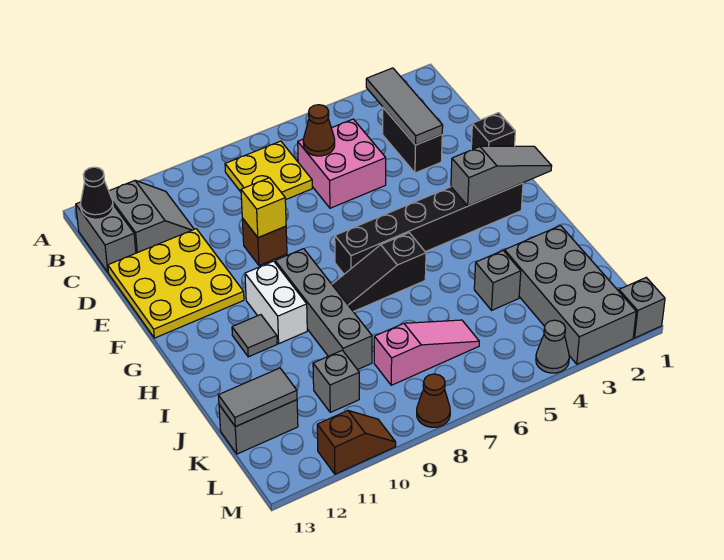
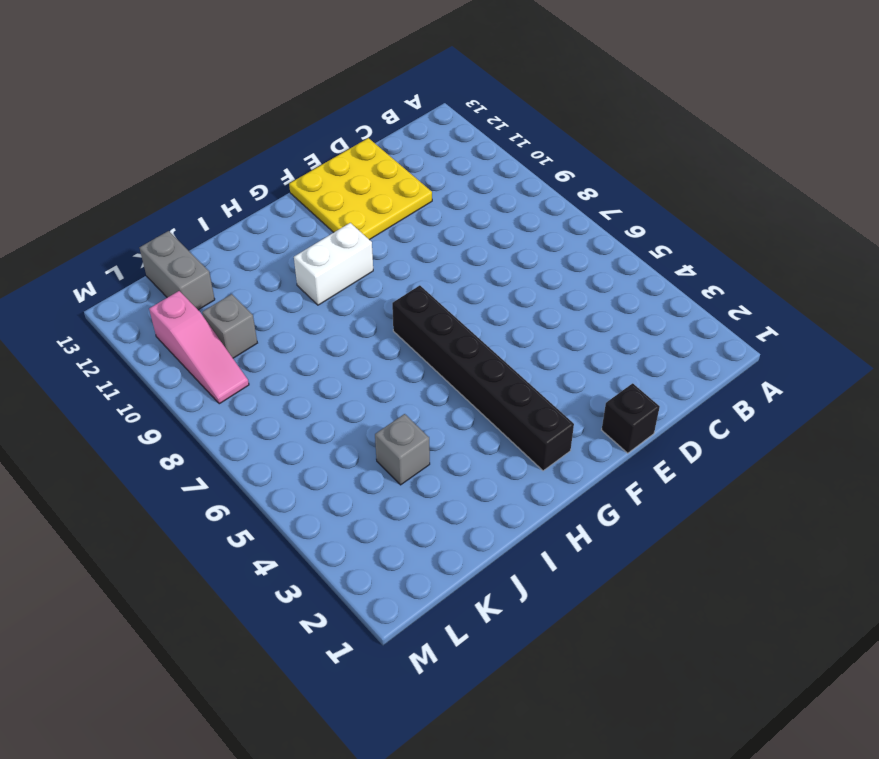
pink 1x3 slope [149,291,249,404] -> pink 1x3 slope moved to [374,320,479,385]
none -> yellow 2x2 plate [225,141,312,200]
none -> grey 2x2 slope [109,181,194,253]
none -> grey 1x2 brick [76,202,136,272]

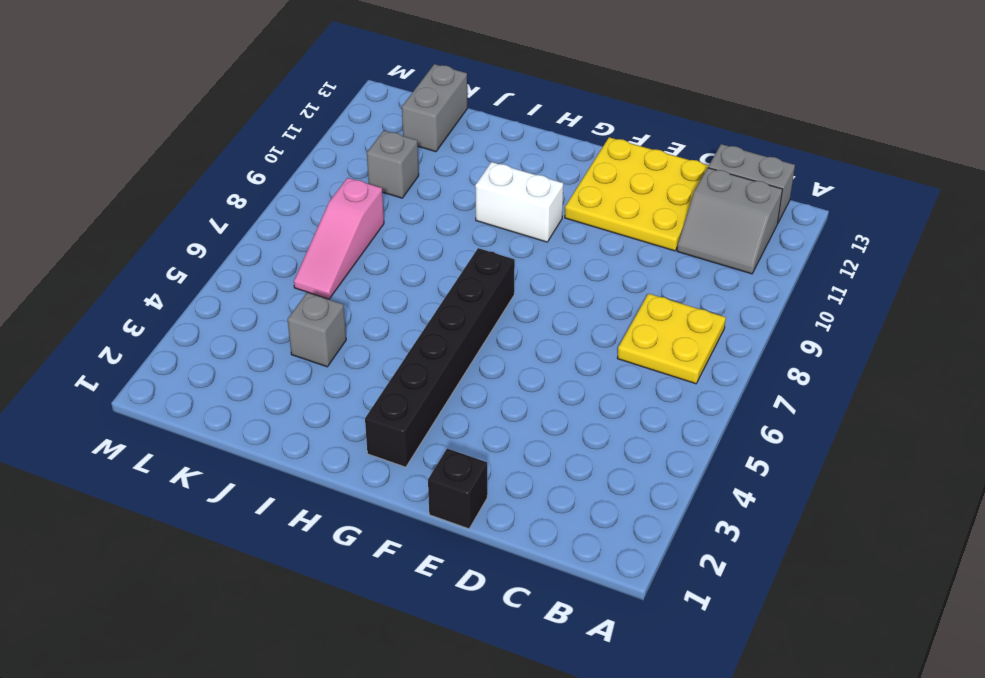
none -> black 1x2 brick [383,108,442,173]
none -> pink 2x2 brick [298,119,386,208]
none -> brown 1x1 brick [242,218,287,266]

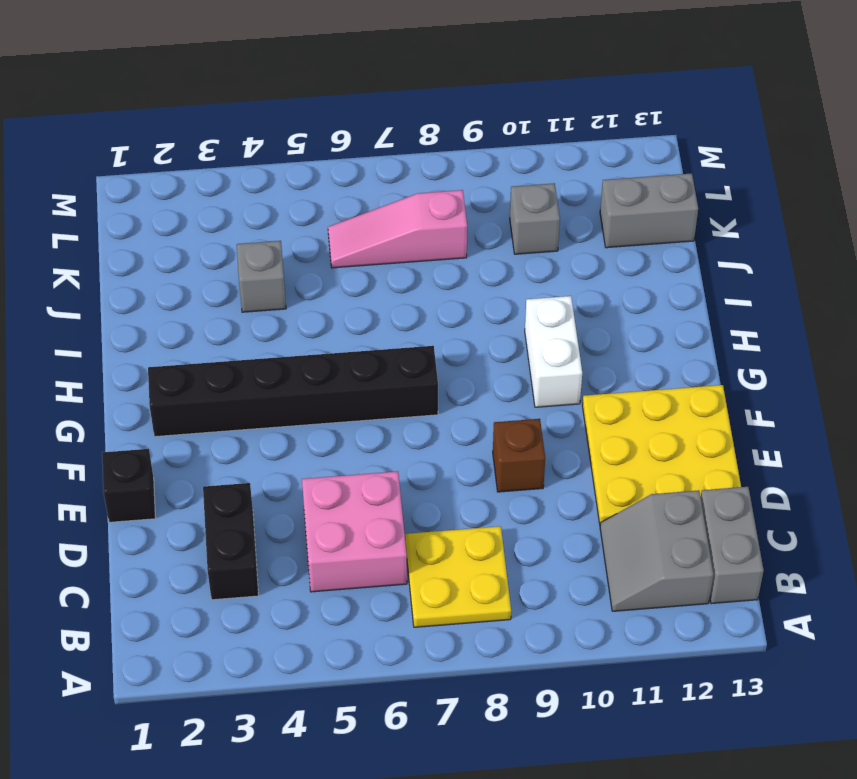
none -> grey 1x4 brick [275,249,372,370]
none -> black 1x3 slope [332,233,426,312]
none -> grey 1x1 tile [232,315,277,357]

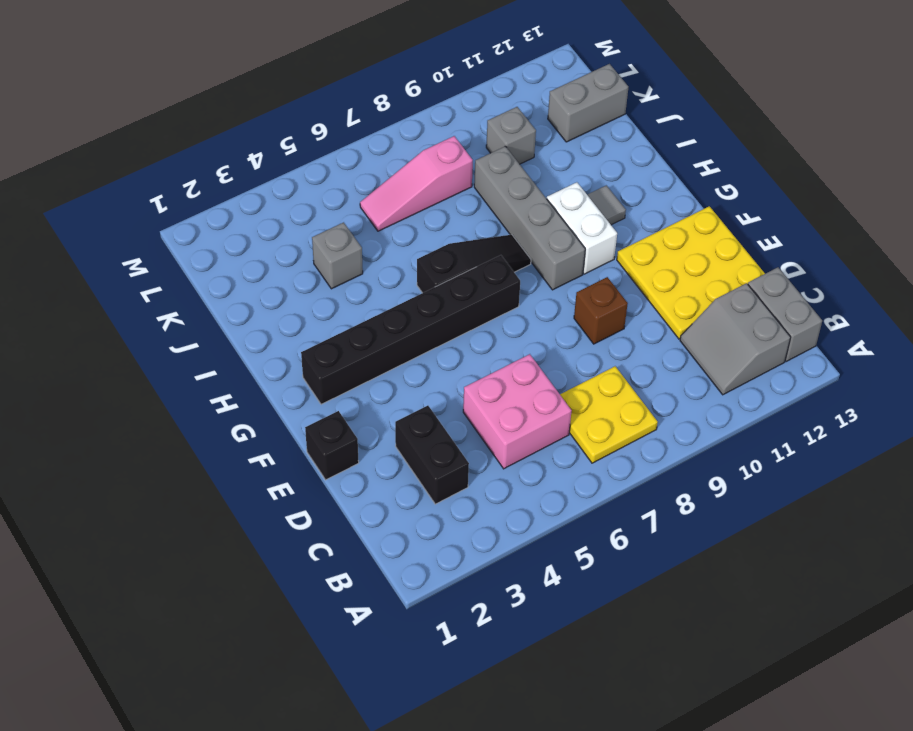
none -> grey 2x4 brick [505,226,636,364]
none -> grey 1x1 brick [619,278,665,338]
none -> grey 1x1 cone [536,320,569,373]

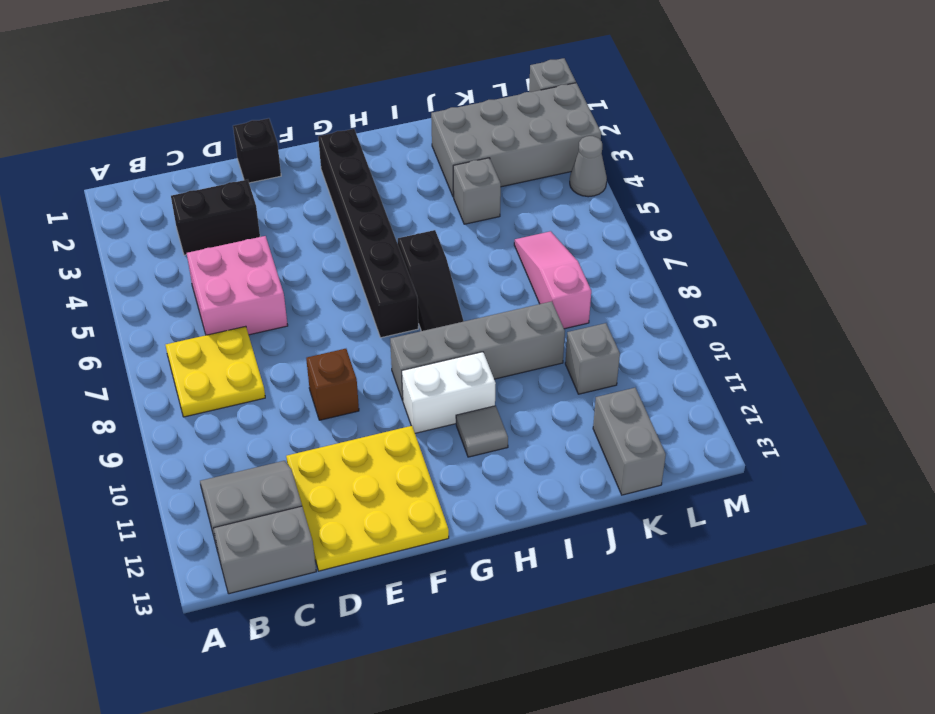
none -> brown 1x1 cone [417,374,450,427]
none -> brown 1x2 slope [317,411,396,474]
none -> grey 1x3 tile [366,68,443,145]

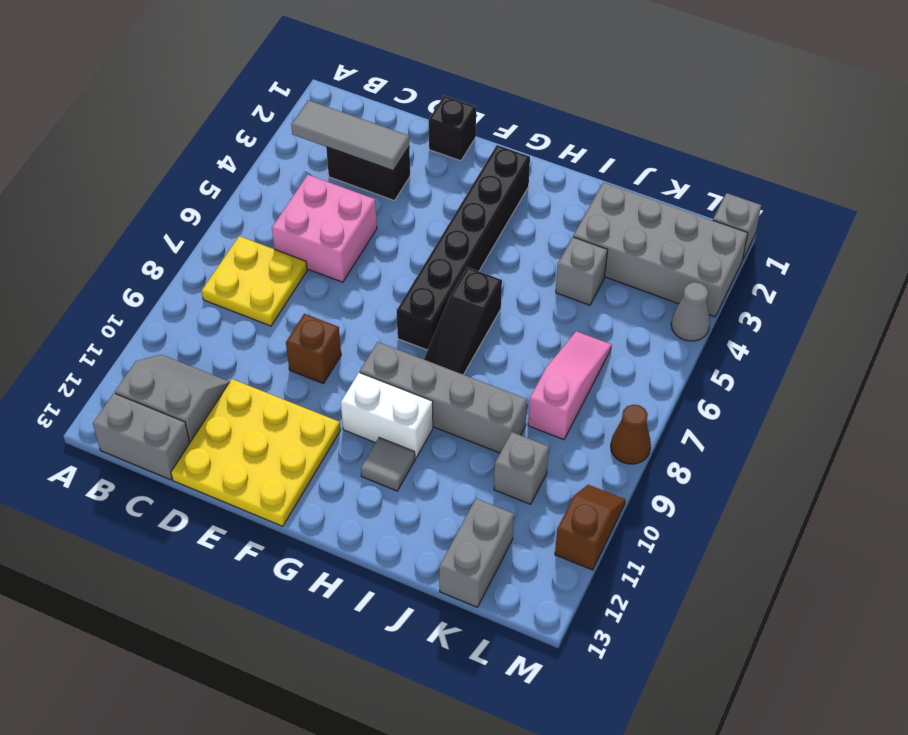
none -> black 1x1 cone [81,167,113,219]
none -> brown 1x1 cone [303,105,335,156]
none -> yellow 1x1 brick [241,178,286,238]

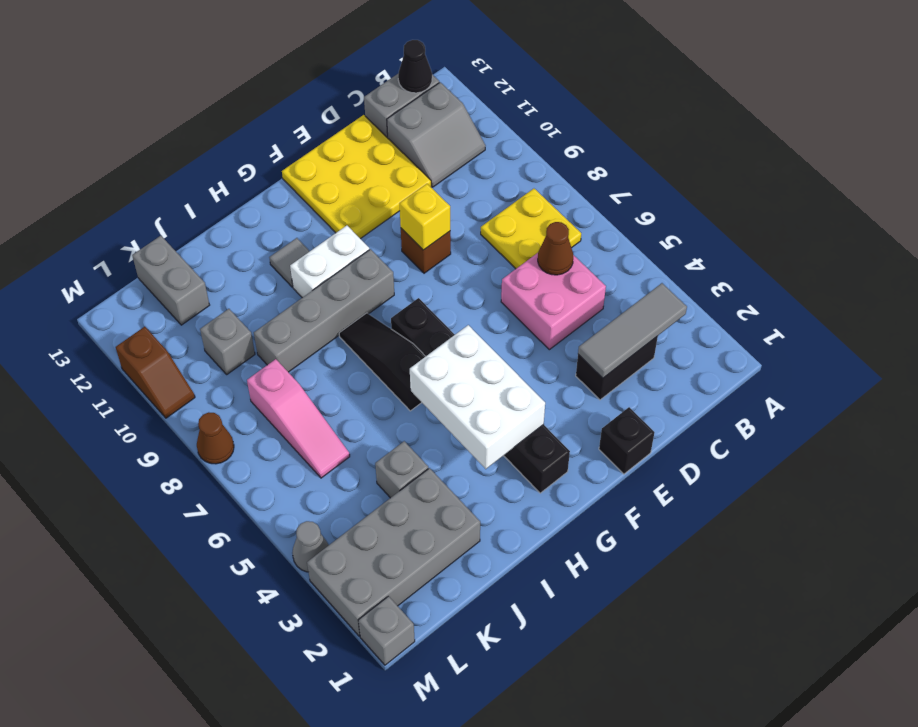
white 2x3 brick [410,325,545,469] -> grey 1x3 slope [451,146,552,206]
none -> grey 1x2 tile [218,368,297,427]

